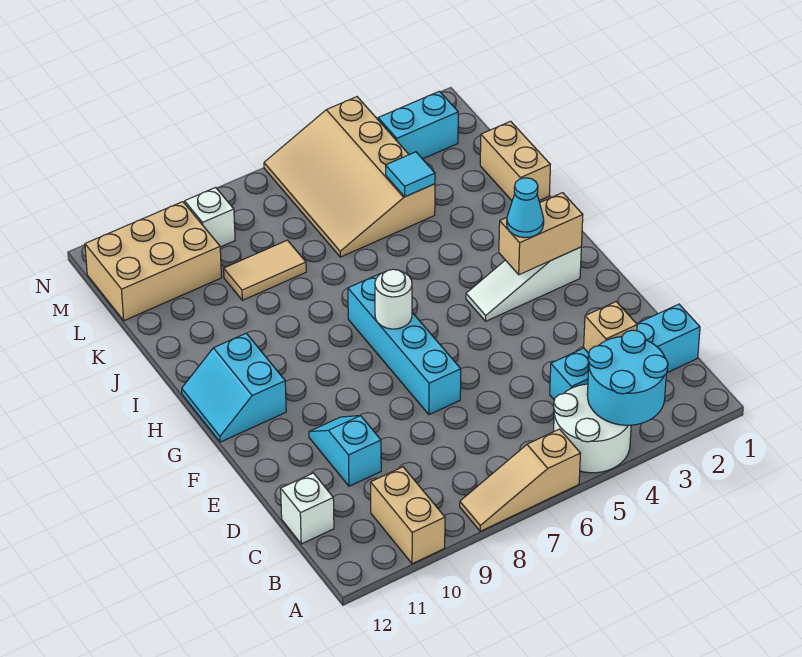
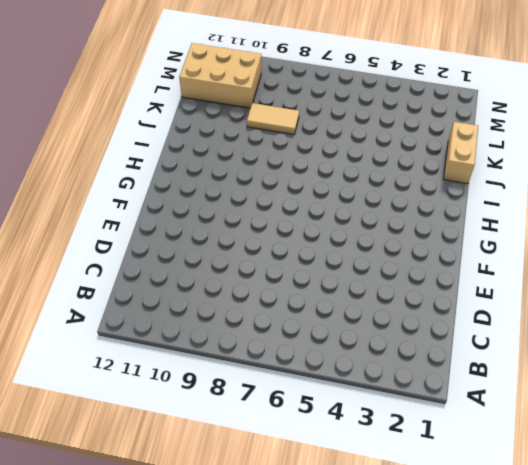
none -> white 2x2 round brick [554,384,631,473]
none -> tan 1x3 slope [460,429,581,531]
none -> tan 1x2 brick [371,467,445,564]

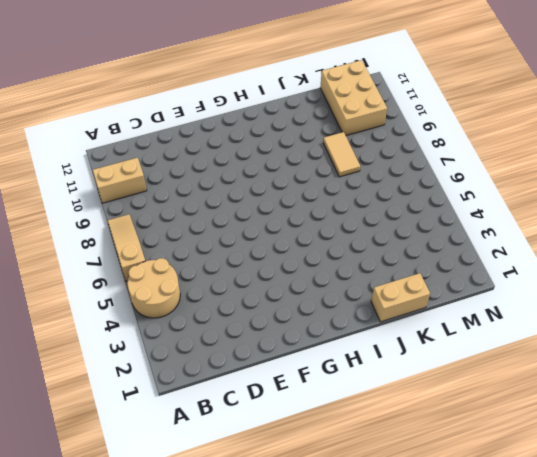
tan 2x2 round brick [127,258,180,318] -> white 2x2 round brick [554,384,631,473]
none -> cyan 1x4 brick [550,304,700,400]
none -> white 1x1 brick [281,473,334,544]
none -> cyan 1x2 slope [309,416,381,486]

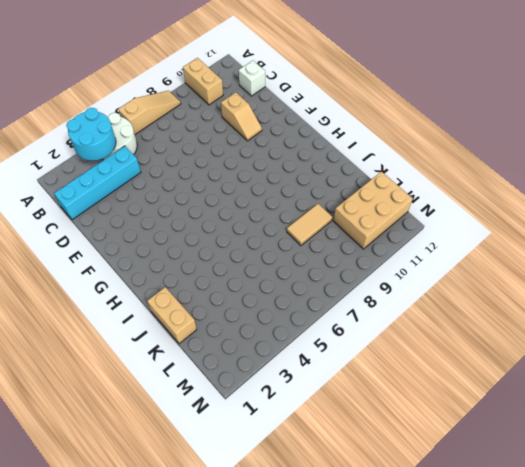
tan 1x2 slope [221,92,262,141] -> cyan 1x2 slope [309,416,381,486]
none -> cyan 1x4 brick [348,274,461,415]
none -> white 1x3 slope [466,247,581,321]
none -> cyan 2x2 slope [182,333,286,442]

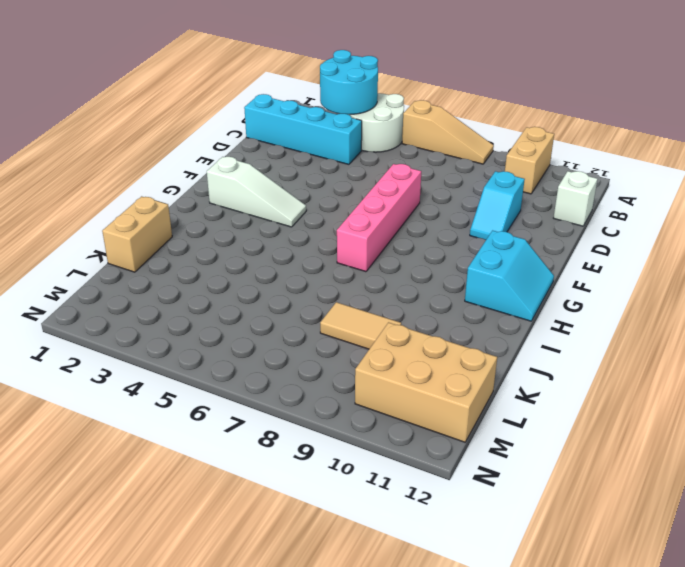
pink 1x4 brick [337,164,421,272] -> cyan 1x4 brick [348,274,461,415]
none -> tan 3x4 slope [264,97,435,257]
none -> cyan 1x2 brick [378,91,458,159]
none -> white 1x1 brick [185,187,235,247]

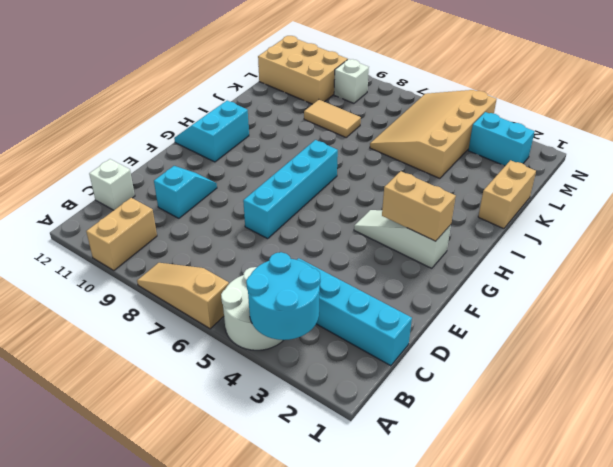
none -> tan 1x1 brick [584,302,637,353]
none -> white 1x1 round brick [375,269,412,329]
none -> cyan 1x1 tile [386,152,435,197]

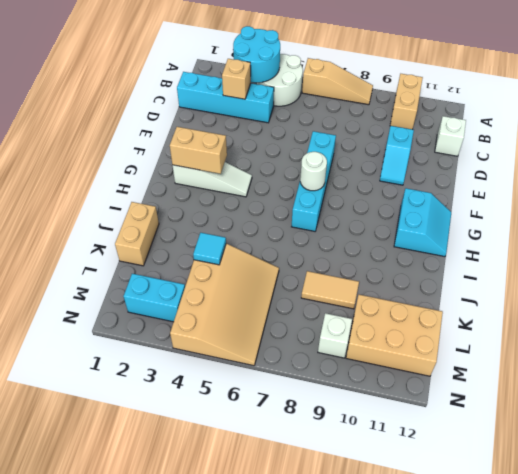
none -> cyan 1x1 cone [507,178,544,238]

